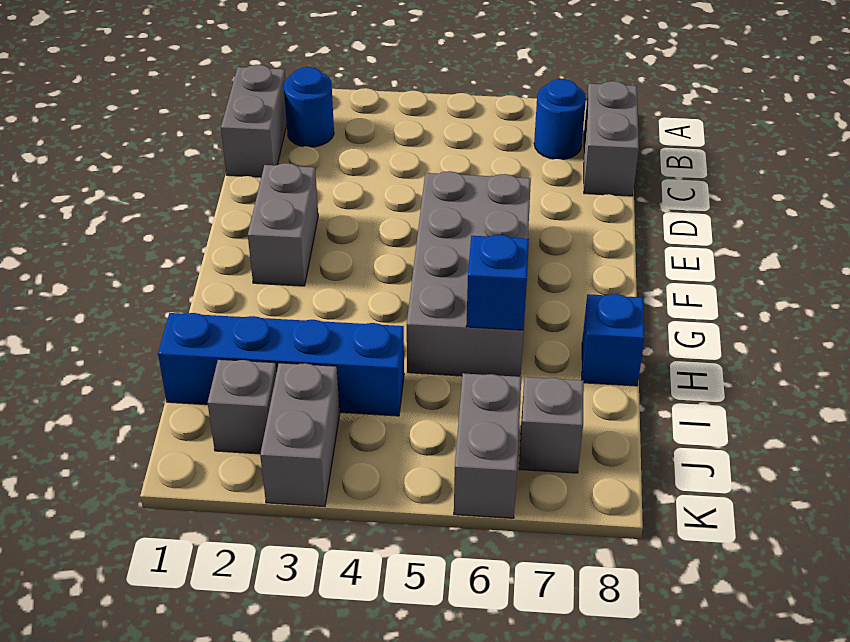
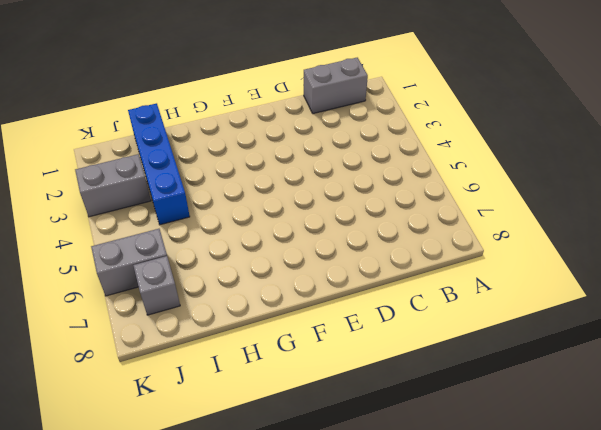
none -> blue 1x1 round brick [284,67,334,147]
none -> blue 1x1 round brick [534,79,586,159]
none -> grey 1x2 brick [584,81,639,196]

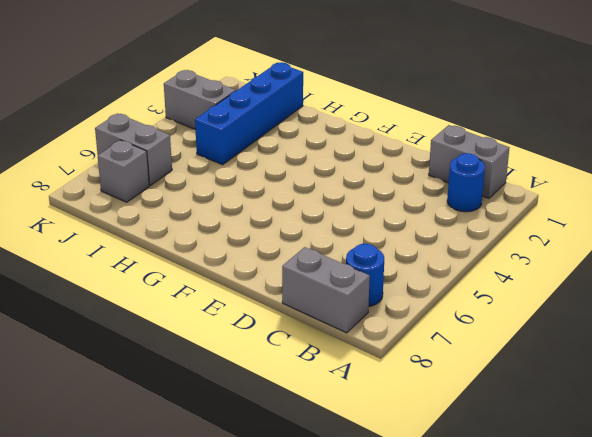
none -> grey 1x2 brick [248,163,318,286]
none -> grey 2x4 brick [407,171,531,377]
none -> blue 1x1 brick [582,294,645,386]

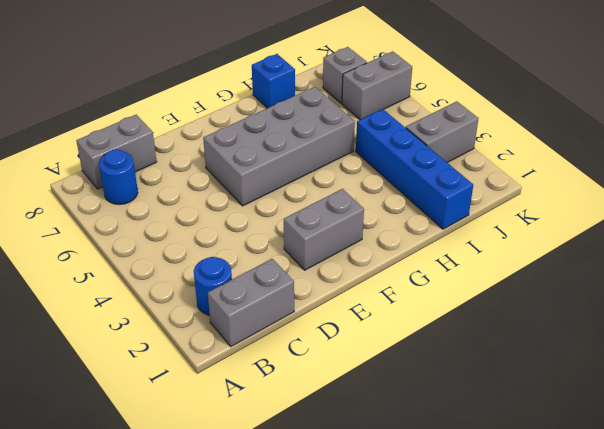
none -> grey 1x1 brick [208,359,277,454]
none -> blue 1x1 brick [466,235,529,330]

